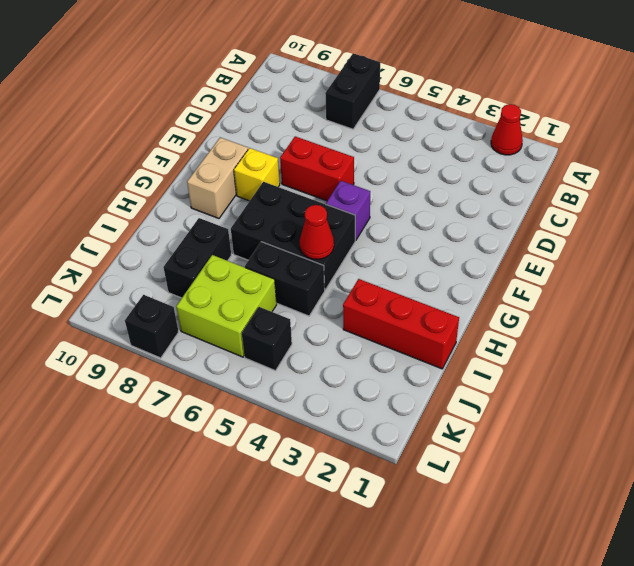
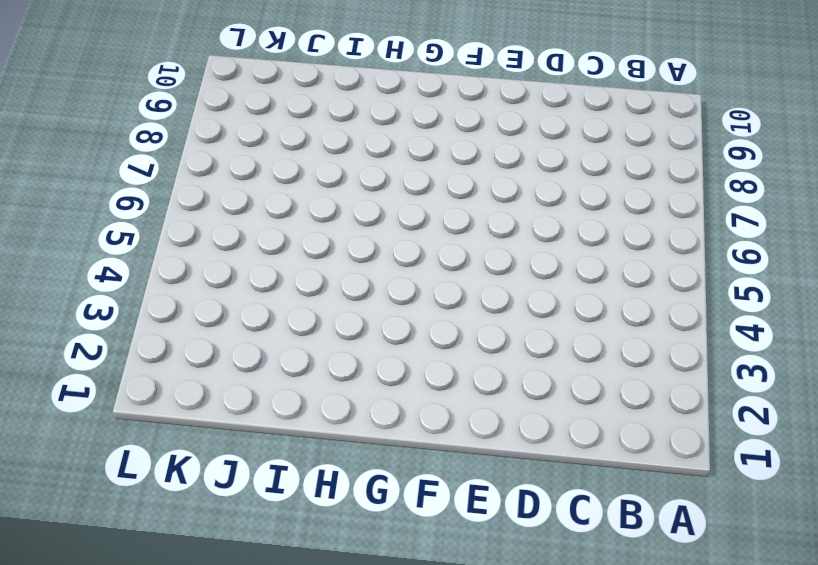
none -> red 1x1 cone [491,104,523,155]
none -> black 1x2 brick [325,53,380,129]
none -> red 1x2 brick [280,136,354,201]

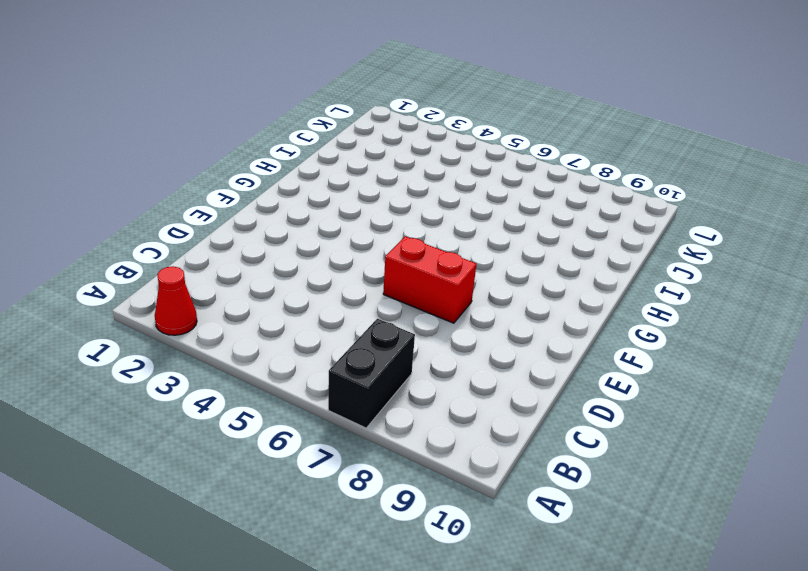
none -> purple 1x1 brick [326,181,370,240]
none -> yellow 1x1 brick [234,148,280,201]
none -> tan 1x2 brick [187,137,248,219]

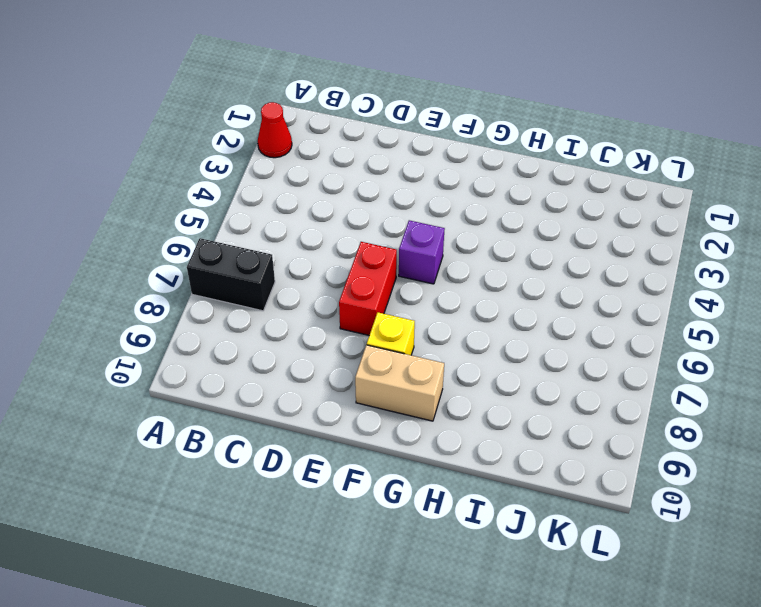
none -> black 2x3 brick [231,182,355,290]
none -> red 1x3 brick [343,279,459,369]
none -> black 1x2 brick [245,242,325,316]

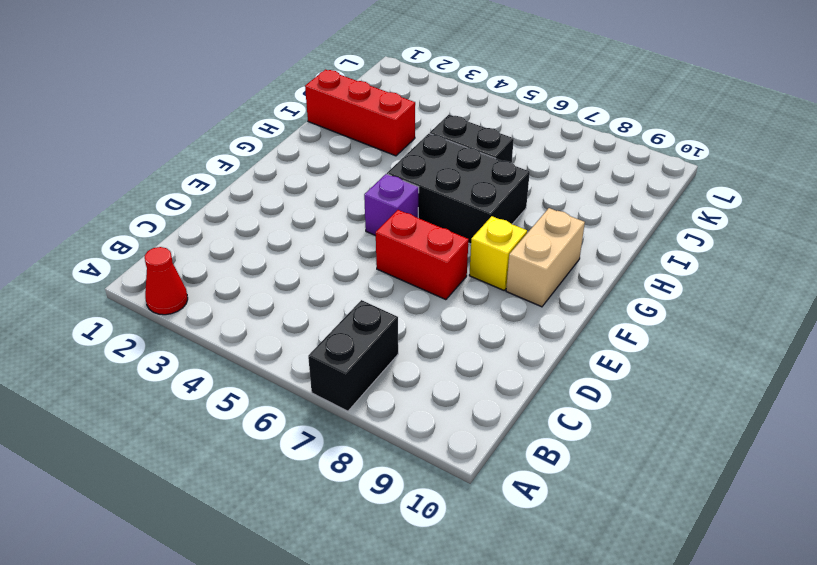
none -> black 1x2 brick [163,218,231,298]
none -> lime 2x2 brick [176,255,277,357]
none -> black 1x1 brick [242,307,292,371]

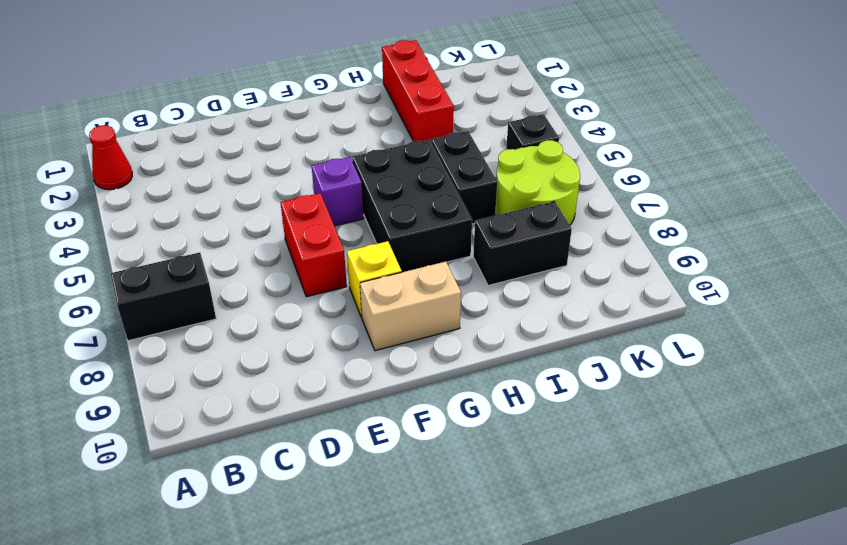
lime 2x2 round brick [495,140,580,225] -> lime 2x2 brick [176,255,277,357]
none -> black 1x1 brick [125,295,178,358]
none -> red 1x1 cone [300,205,334,259]

